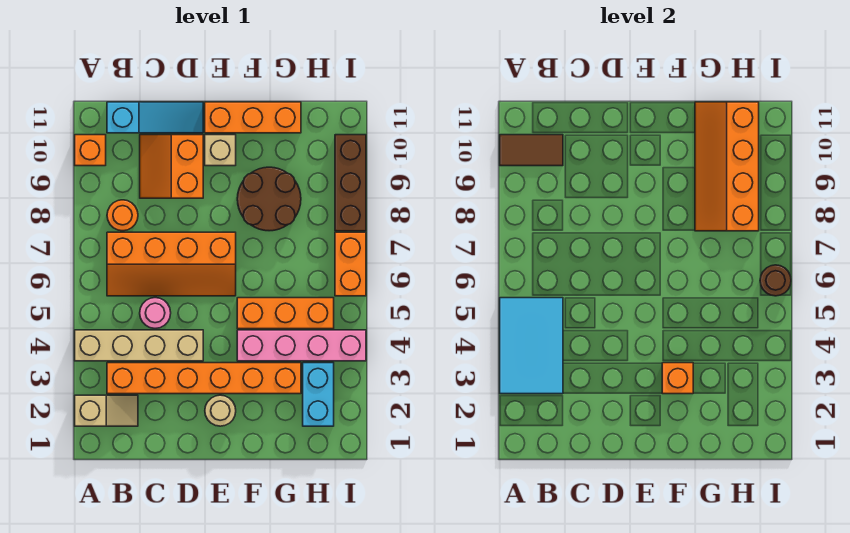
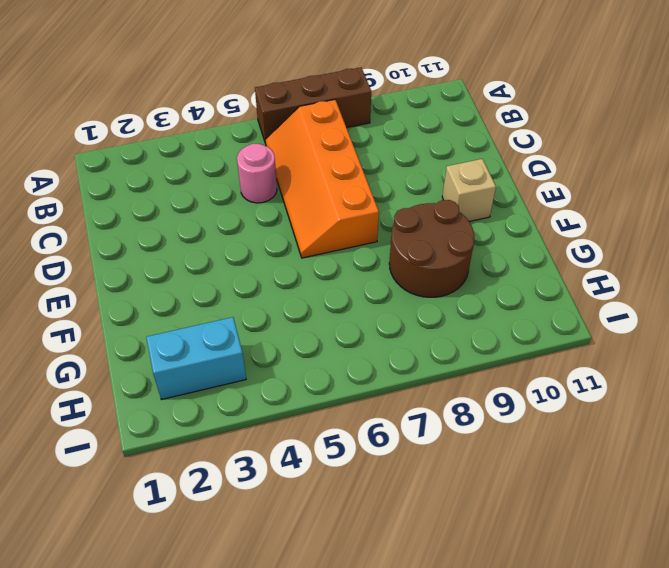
brown 1x3 brick [255,67,371,143] -> brown 1x3 brick moved to [335,135,366,231]
none -> tan 1x2 slope [75,395,138,426]
none -> tan 1x4 brick [75,330,203,361]
none -> orange 1x1 brick [75,135,106,166]

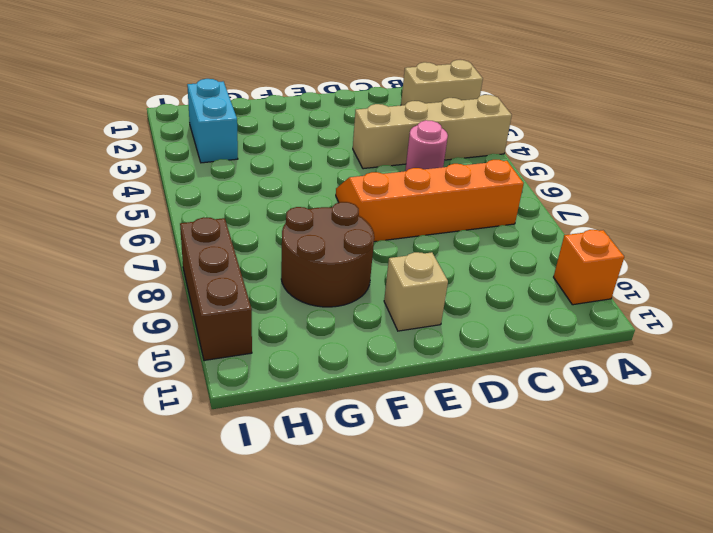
tan 1x2 brick [401,60,483,105] -> tan 1x2 slope [75,395,138,426]
none -> orange 1x6 brick [107,363,301,394]
none -> orange 1x1 round brick [107,200,138,231]
none -> cyan 1x3 slope [107,102,203,133]

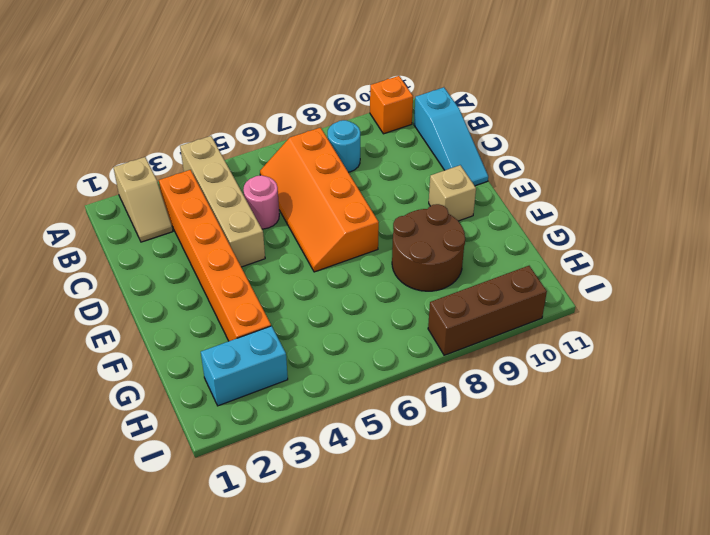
cyan 1x1 round brick [328,120,360,172] -> orange 1x1 round brick [107,200,138,231]
none -> orange 2x2 slope [140,135,203,198]
none -> tan 1x1 round brick [205,395,236,426]
none -> orange 1x3 brick [205,102,301,133]

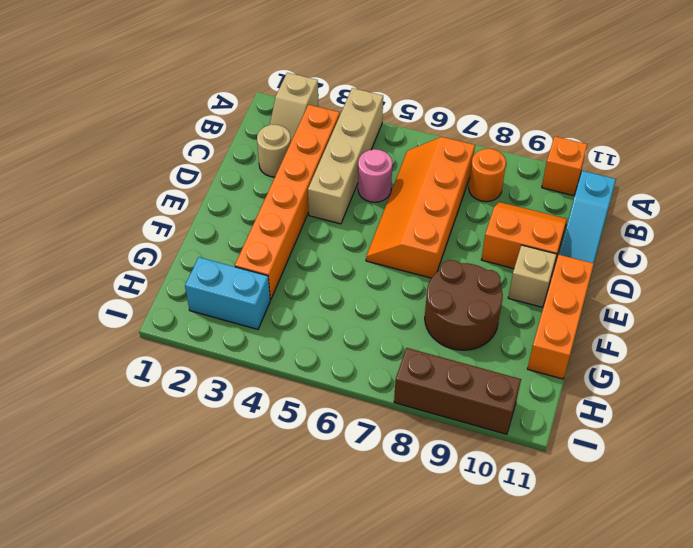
tan 1x1 round brick [257,124,291,177] -> tan 1x1 round brick moved to [205,395,236,426]
none -> pink 1x4 brick [237,330,366,361]
none -> orange 1x3 brick [237,298,334,329]
none -> orange 1x2 brick [335,232,366,296]

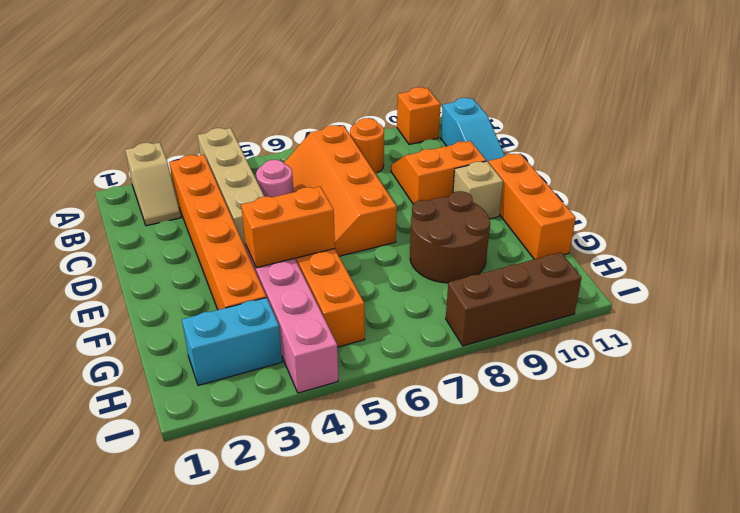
orange 1x2 brick [241,187,335,268] -> orange 1x2 brick moved to [335,232,366,296]
none -> tan 1x1 round brick [205,395,236,426]
none -> cyan 2x3 tile [500,298,563,394]
none -> brown 1x2 tile [500,135,563,166]

